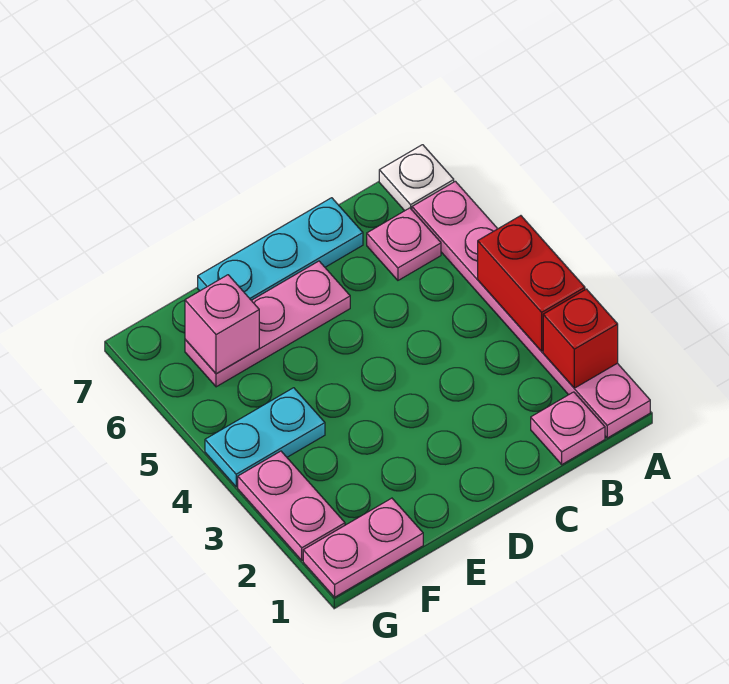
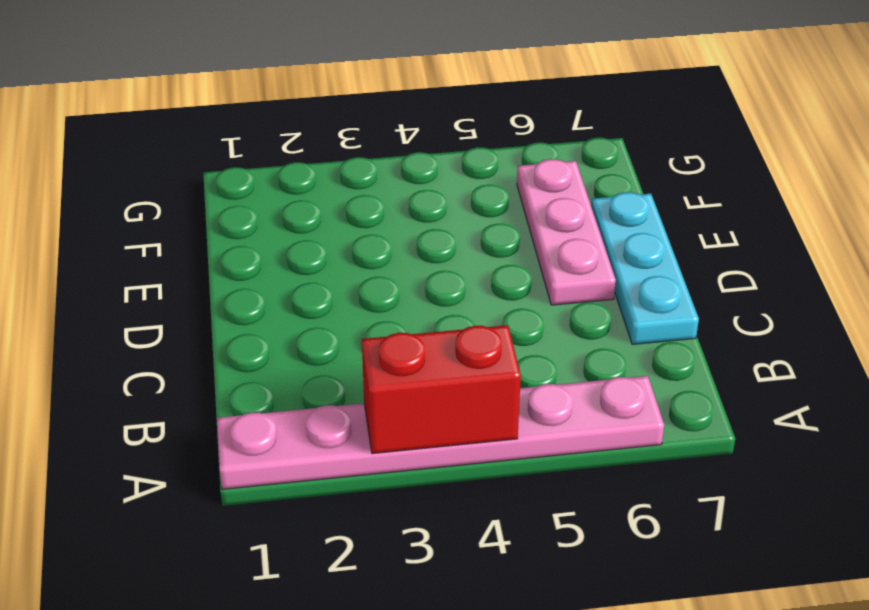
none -> white 1x1 plate [379,145,454,211]
none -> pink 1x1 plate [531,392,605,464]
none -> pink 1x1 plate [367,208,441,280]

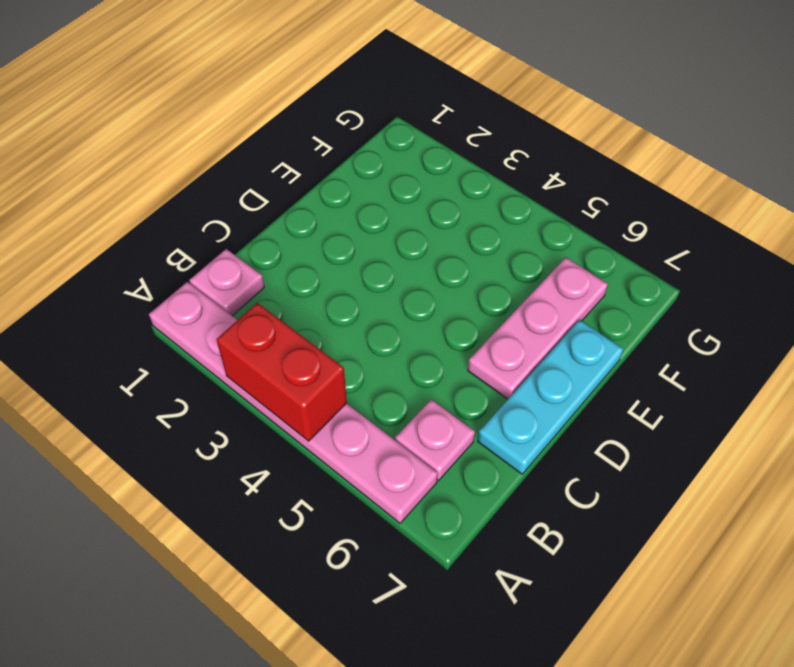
none -> white 1x1 plate [379,145,454,211]
none -> pink 1x2 plate [303,498,423,597]
none -> cyan 1x2 plate [205,388,325,487]

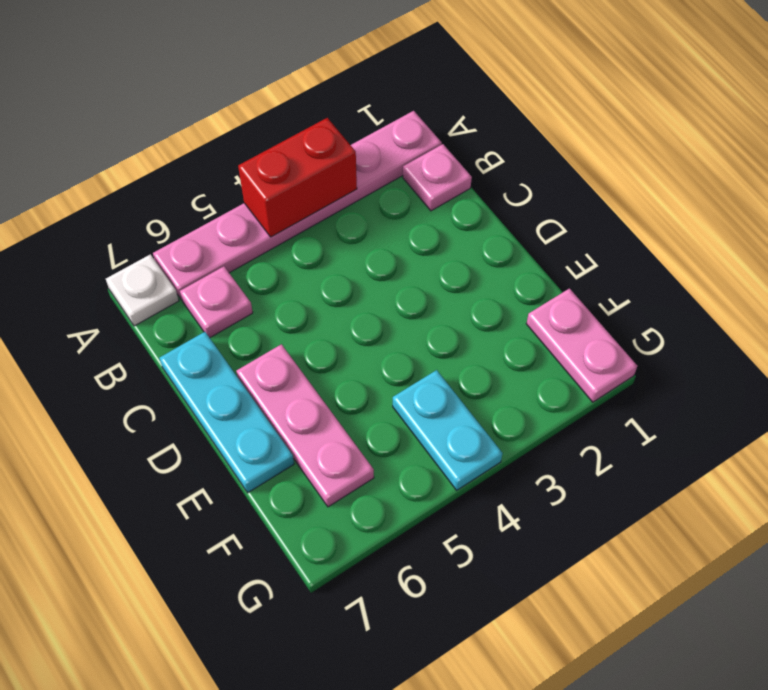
none -> pink 1x2 plate [238,451,345,560]
none -> red 1x1 brick [543,289,618,388]
none -> pink 1x1 brick [185,275,259,374]

